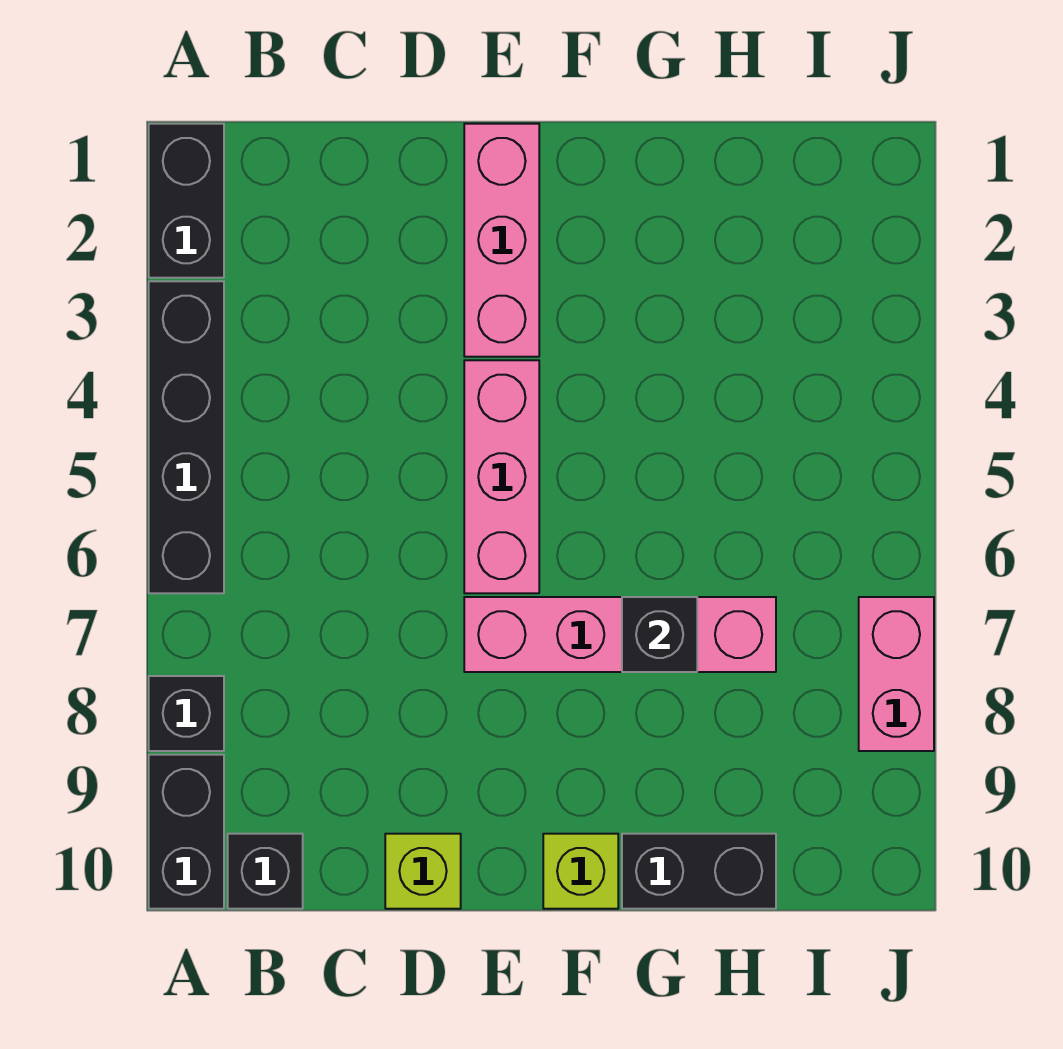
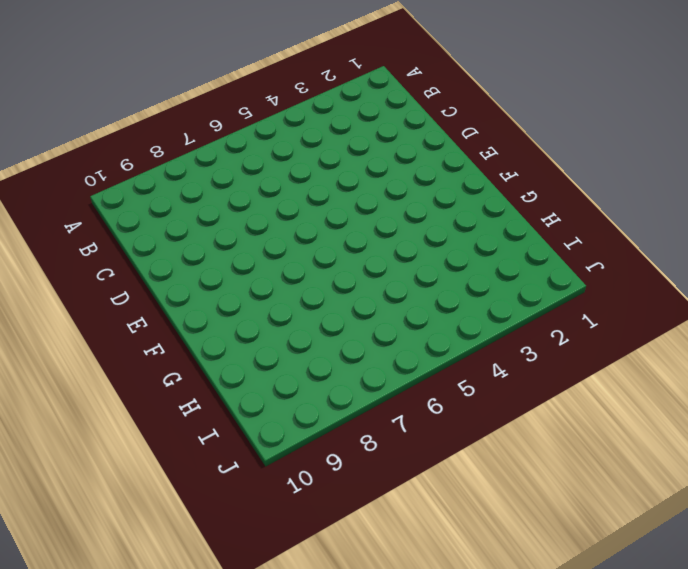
none -> black 1x2 brick [149,124,224,278]
none -> black 1x4 brick [149,281,224,593]
none -> black 1x1 brick [149,676,224,751]

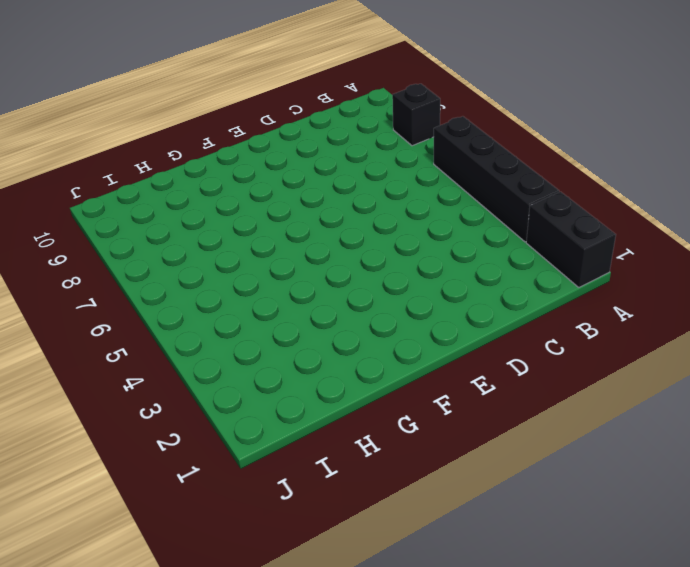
none -> black 1x2 brick [149,755,224,909]
none -> black 1x1 brick [228,834,303,909]
none -> lime 1x1 brick [385,834,461,909]

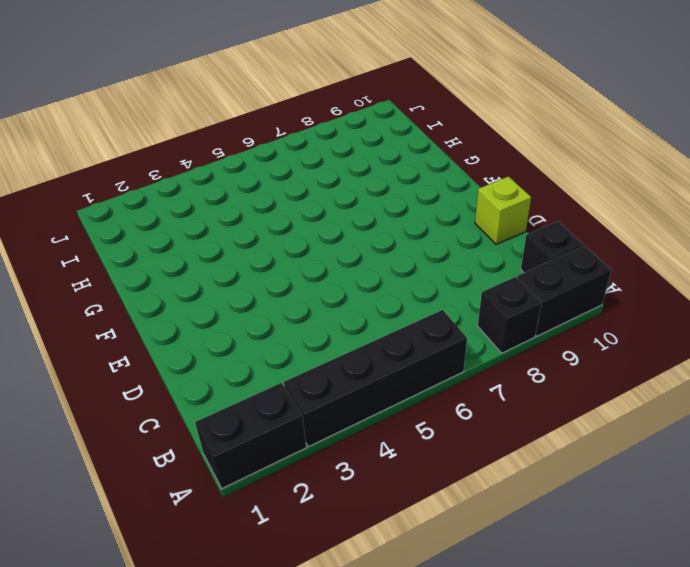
none -> pink 1x3 brick [464,124,539,357]
none -> pink 1x3 brick [464,360,539,593]
none -> pink 1x4 brick [464,597,776,672]

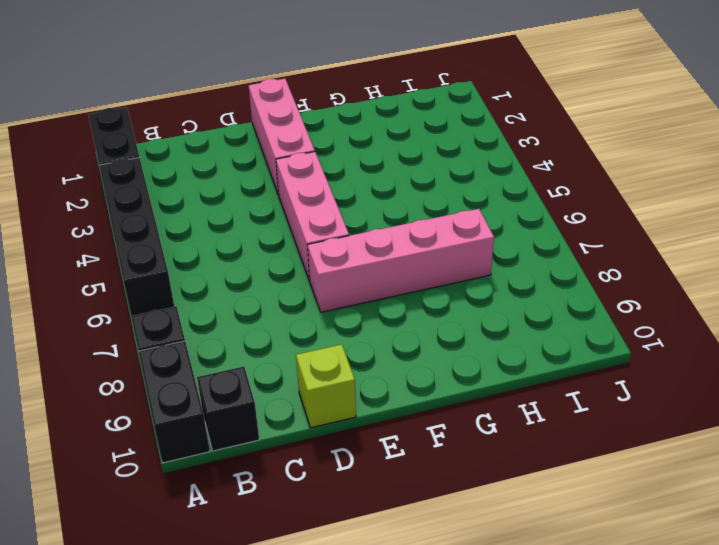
none -> lime 1x1 brick [543,834,618,909]
none -> black 1x2 brick [622,834,776,909]
none -> pink 1x2 brick [859,597,934,751]

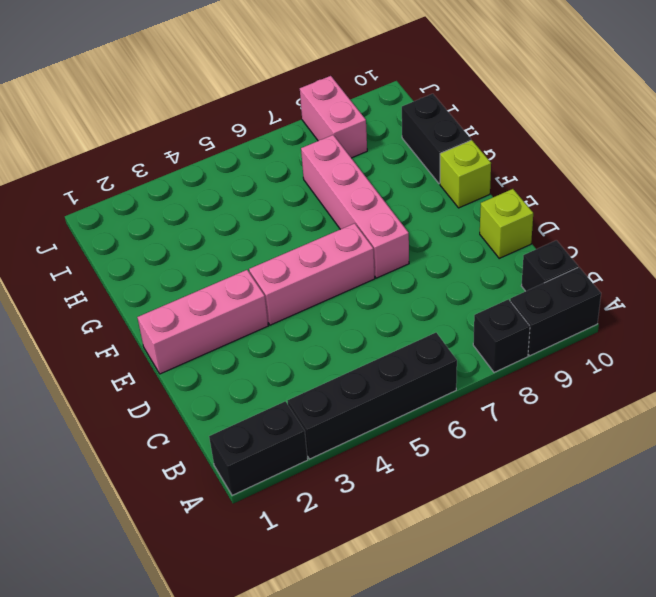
pink 1x2 brick [300,76,367,158] -> pink 1x2 brick turned to [859,597,934,751]
none -> black 1x1 brick [622,597,697,672]

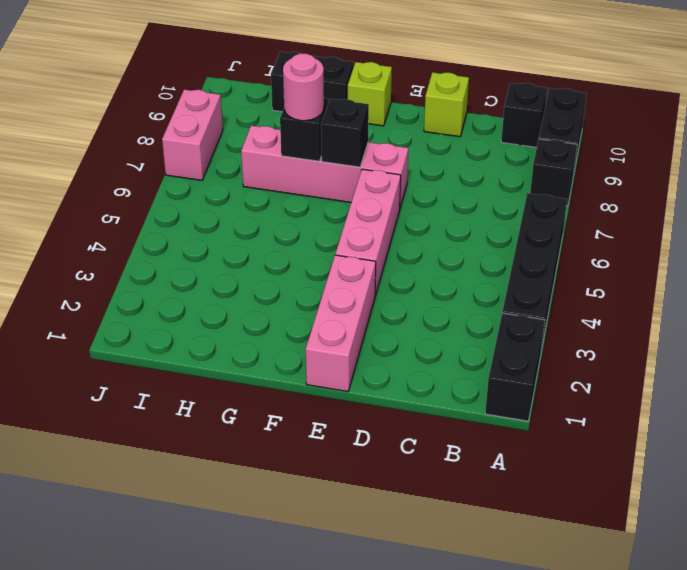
black 1x1 brick [321,99,369,167] -> none
pink 1x1 round brick [283,54,324,121] -> none

